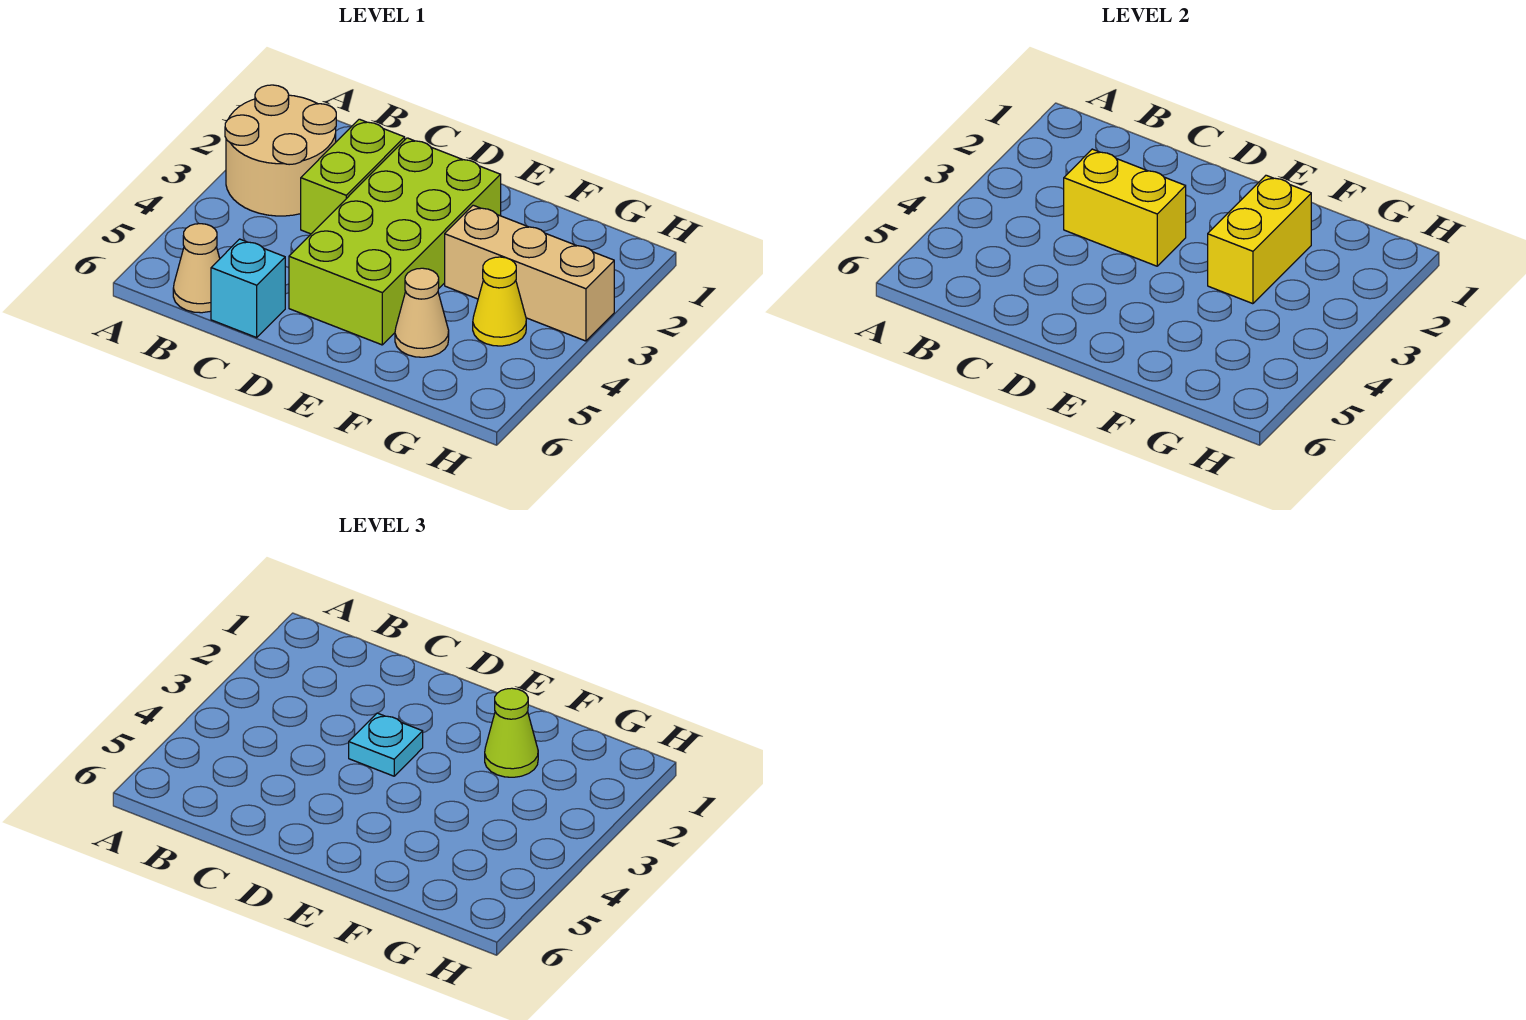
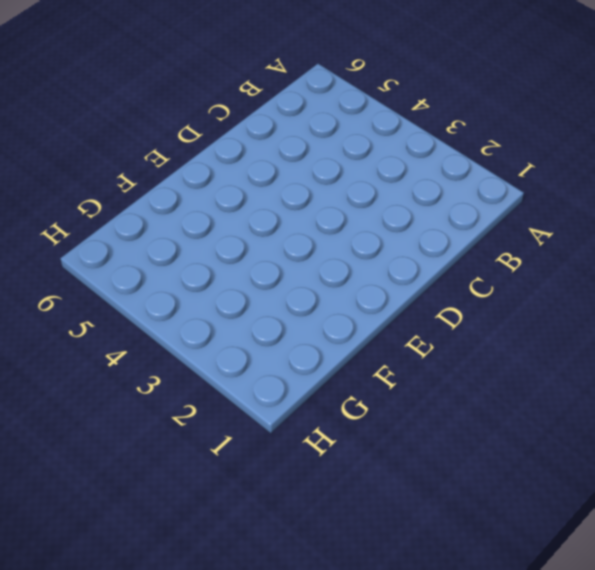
none -> tan 2x2 round brick [225,85,336,216]
none -> tan 1x1 cone [173,224,220,313]
none -> lime 1x2 brick [301,119,405,234]

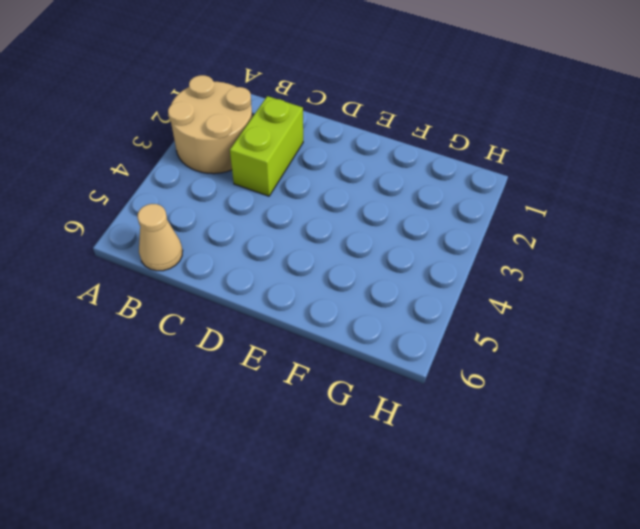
none -> cyan 1x1 brick [211,239,285,337]
none -> lime 2x4 brick [289,138,501,345]
none -> tan 1x3 brick [445,205,614,341]

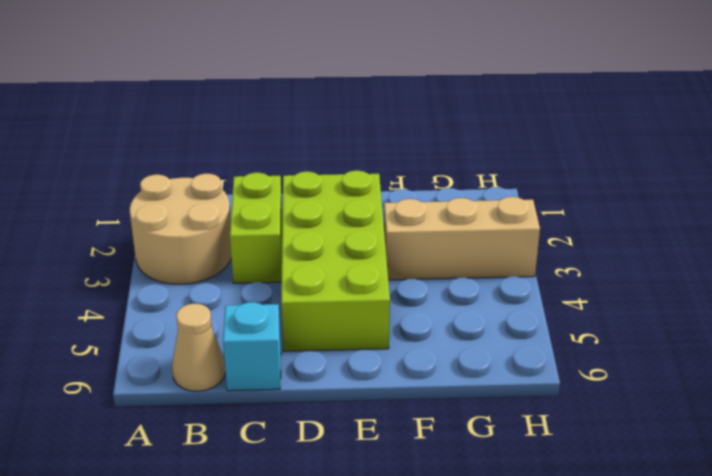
none -> tan 1x1 cone [395,268,449,357]
none -> yellow 1x1 cone [473,257,526,346]
none -> yellow 1x2 brick [1064,149,1186,266]

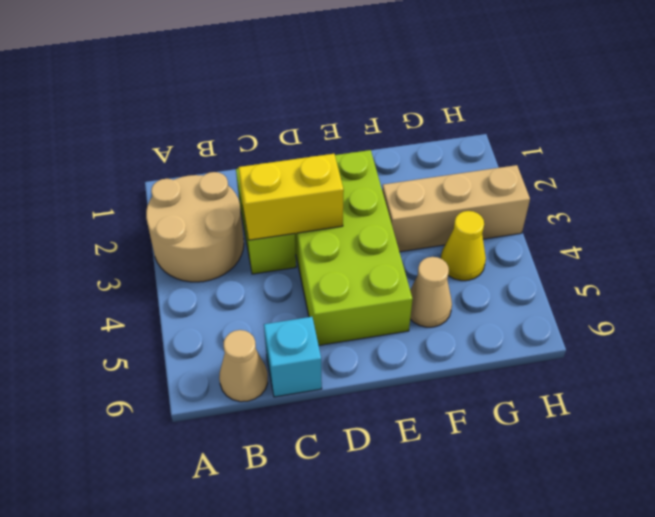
none -> yellow 1x2 brick [1208,175,1311,304]
none -> cyan 1x1 plate [349,713,423,776]
none -> lime 1x1 cone [485,688,538,777]

